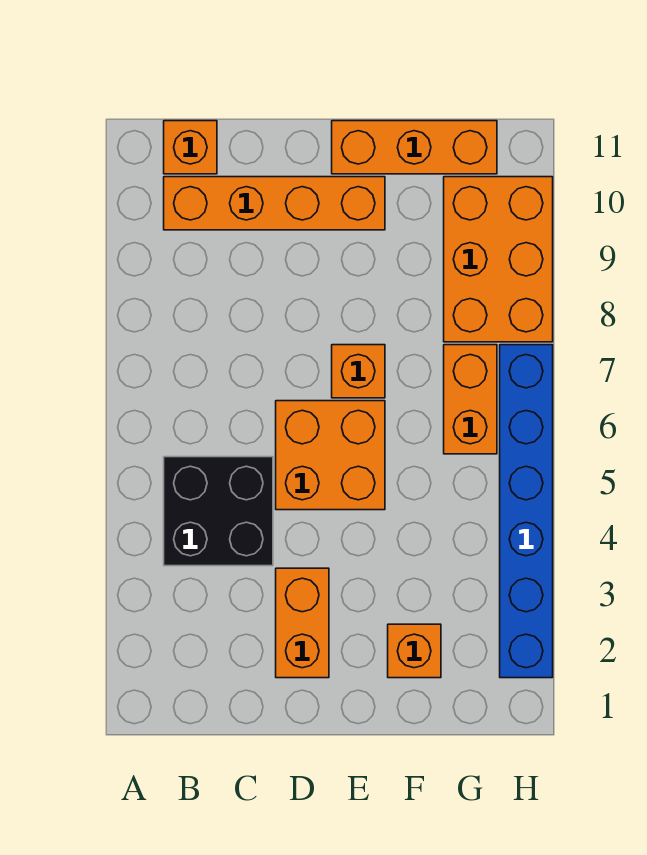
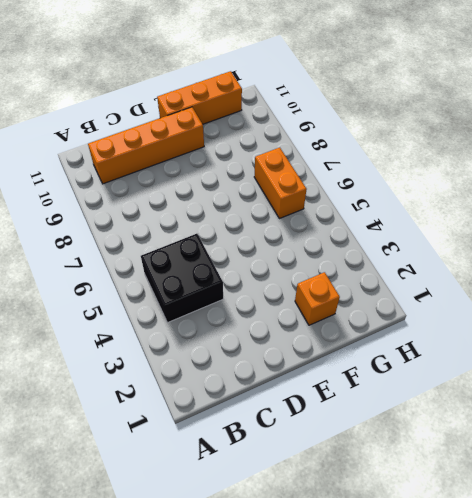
none -> orange 1x1 brick [164,121,217,174]
none -> orange 1x2 brick [276,568,329,678]

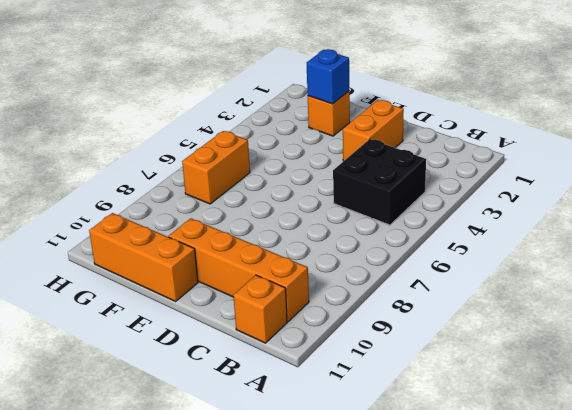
blue 1x1 brick [307,49,349,104] -> none
none -> orange 2x2 brick [276,401,385,510]
none -> orange 1x1 brick [332,345,385,398]

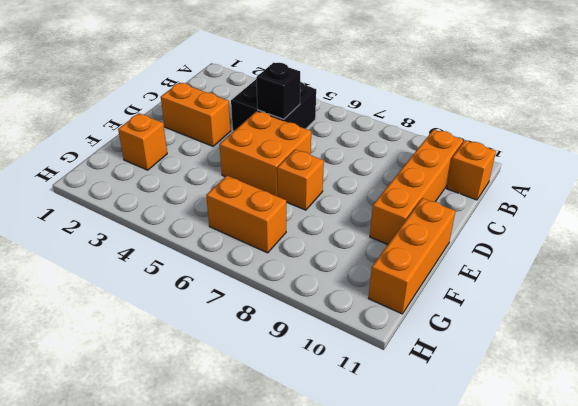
black 1x1 brick [256,63,300,119] -> none
none -> orange 2x3 brick [444,177,553,342]
none -> blue 1x6 brick [500,345,553,678]

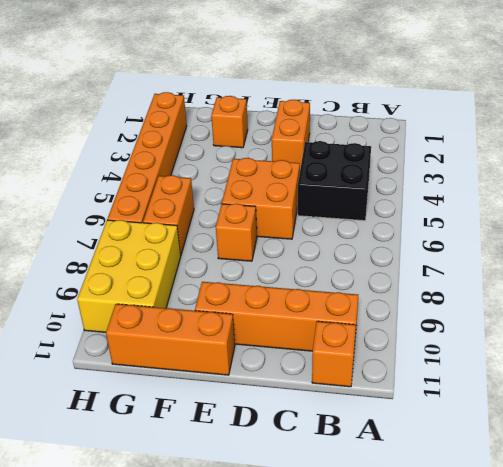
yellow 2x3 brick [77,220,181,332] -> orange 2x3 brick [444,177,553,342]
orange 1x6 brick [107,92,187,223] -> blue 1x6 brick [500,345,553,678]

